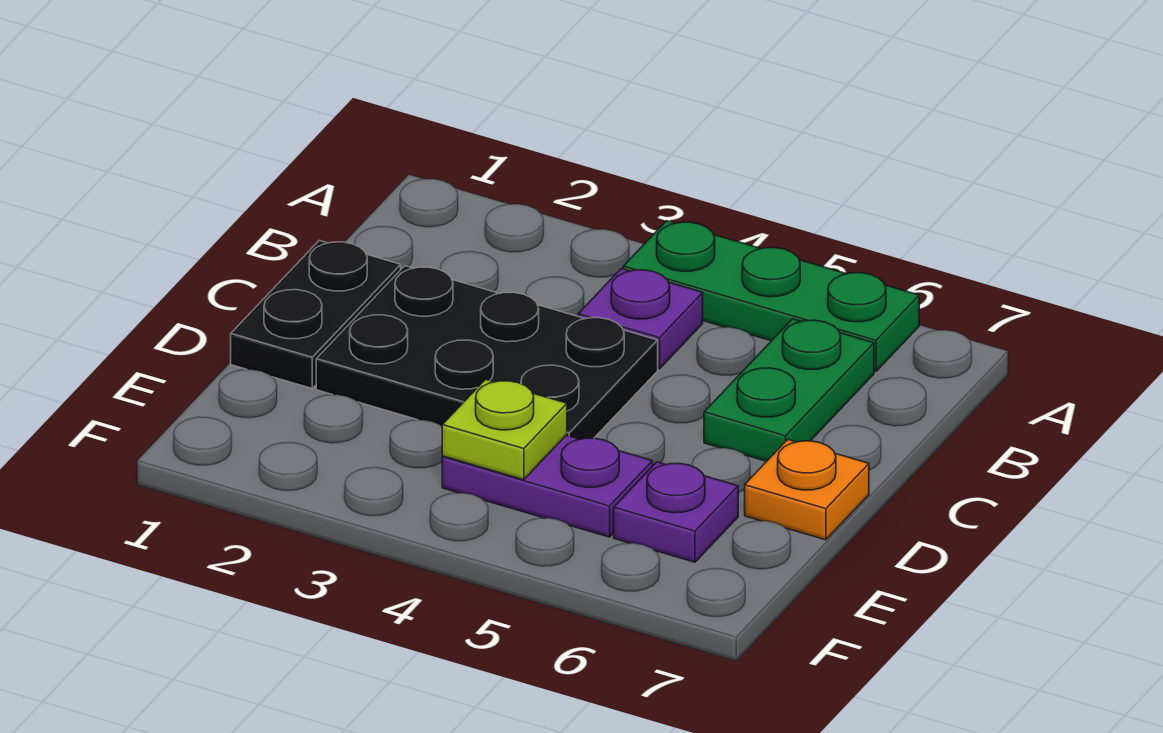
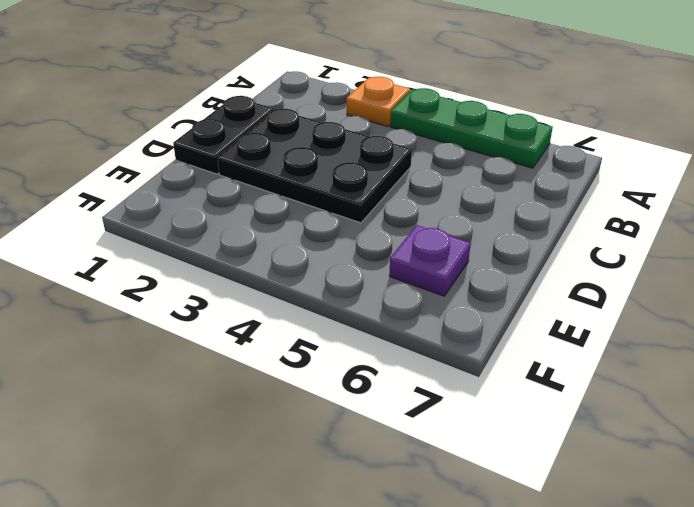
orange 1x1 plate [347,77,410,126] -> orange 1x1 plate moved to [745,439,869,540]
none -> purple 1x1 plate [578,268,703,369]
none -> green 1x2 plate [704,319,874,461]

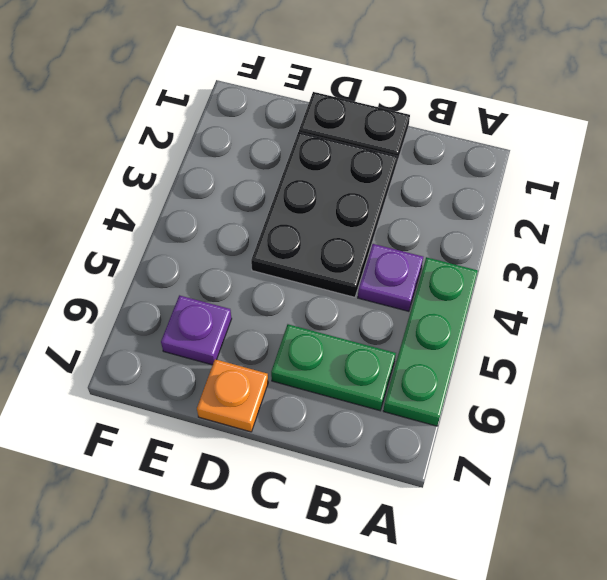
none -> purple 1x2 plate [442,435,653,537]
none -> lime 1x1 plate [442,379,567,480]

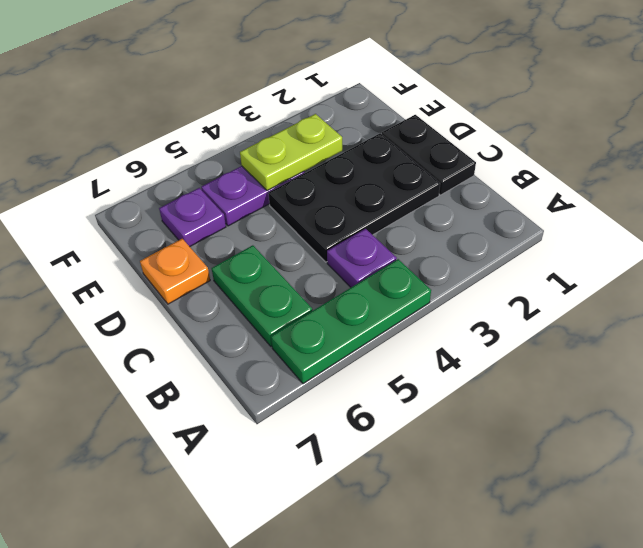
lime 1x2 plate [240,114,342,191] -> lime 1x1 plate [442,379,567,480]

